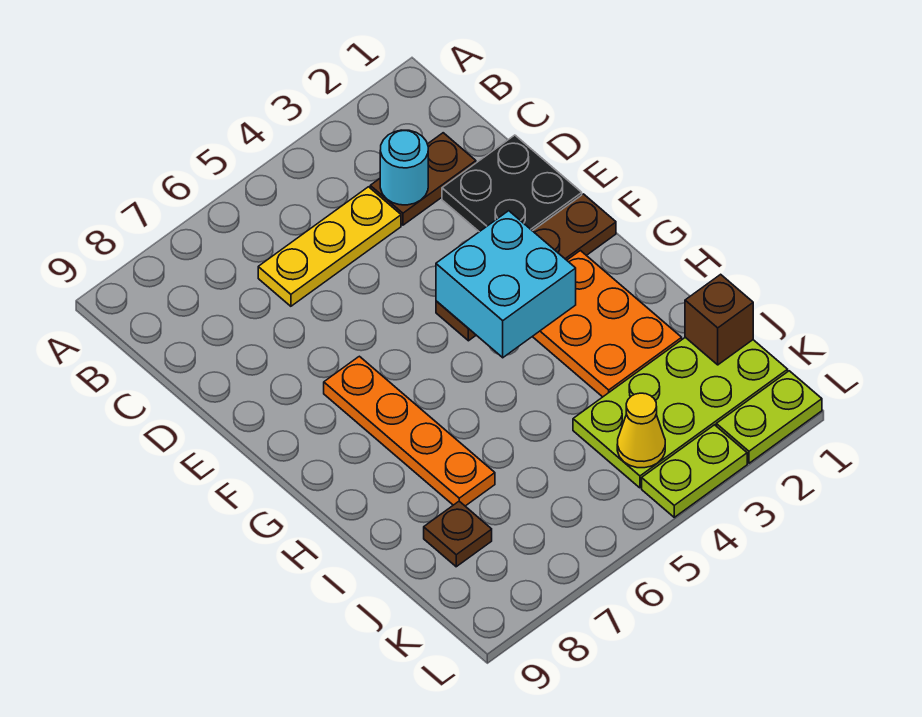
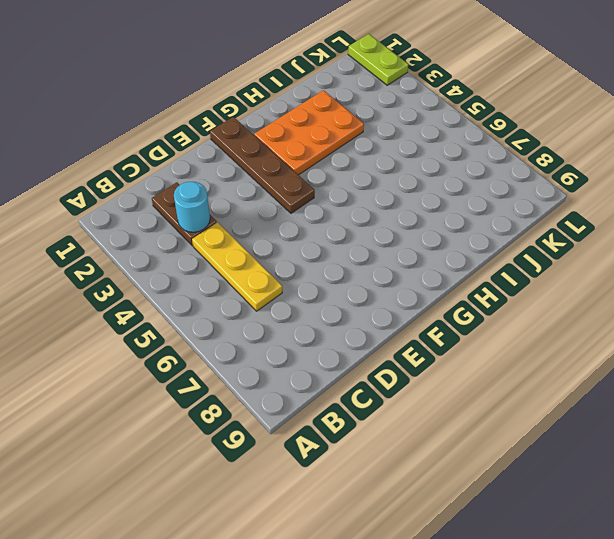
none -> black 2x2 plate [442,135,582,232]
none -> orange 1x4 plate [324,356,495,506]
none -> lime 2x4 plate [573,337,788,488]

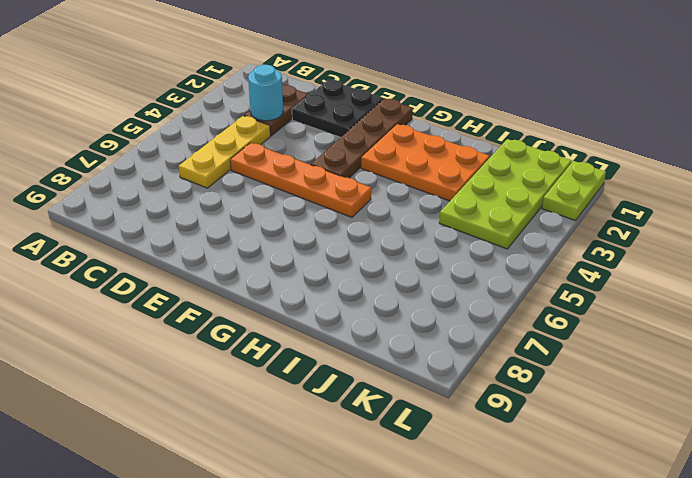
orange 1x4 plate [230,143,371,217] -> orange 1x4 plate moved to [324,356,495,506]
none -> brown 1x1 plate [424,501,492,567]
none -> lime 1x2 plate [642,425,747,517]
none -> cyan 2x2 brick [436,211,576,358]

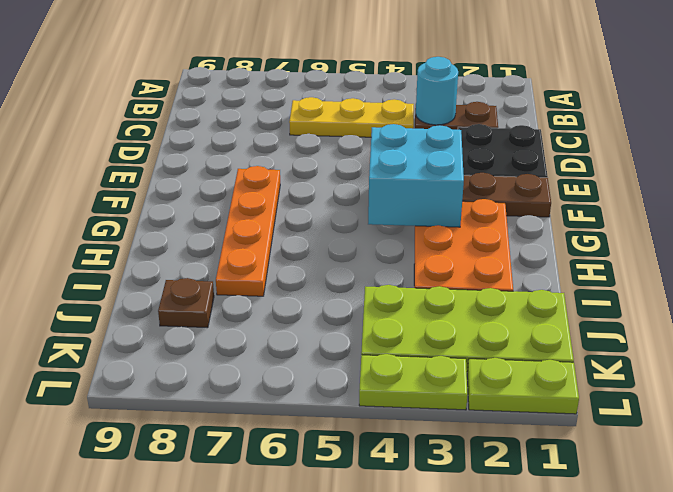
none -> brown 1x1 brick [685,274,753,365]
none -> yellow 1x1 cone [617,393,665,468]

